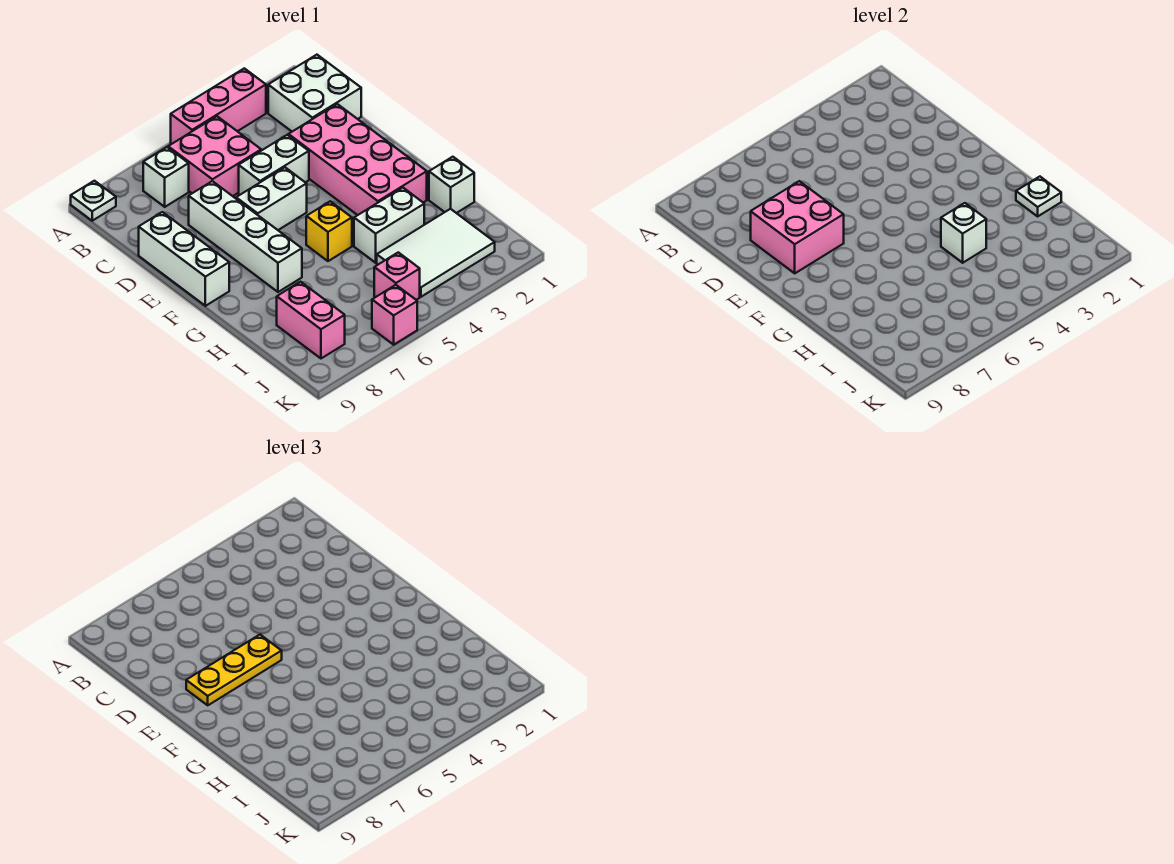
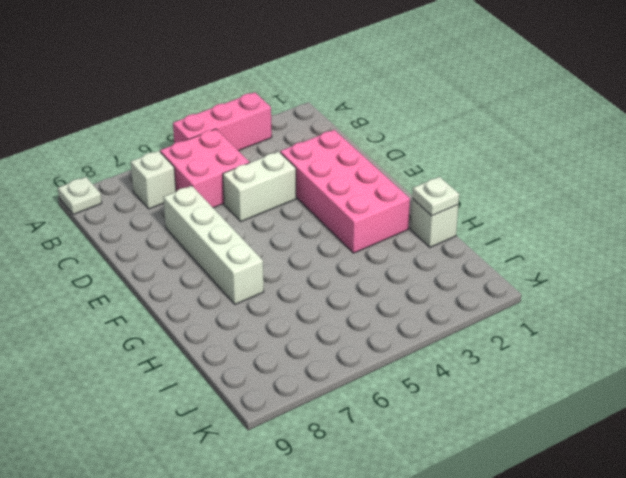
none -> white 2x2 brick [268,55,361,132]
none -> white 1x3 brick [139,212,229,306]
none -> white 1x2 brick [236,167,307,230]

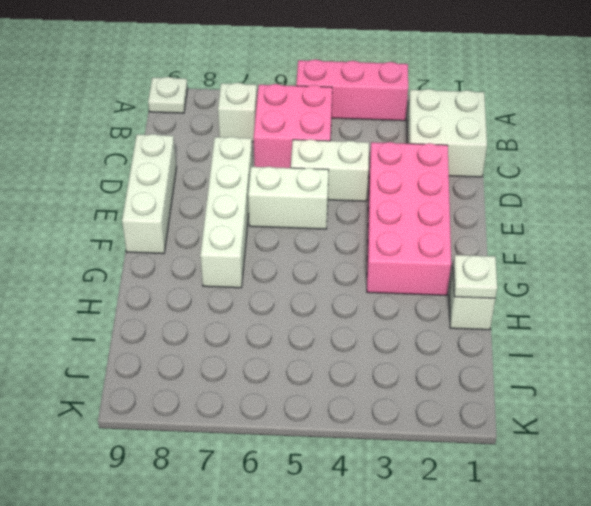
none -> yellow 1x1 brick [306,201,352,261]
none -> white 1x2 brick [354,188,424,263]
none -> white 2x3 tile [377,209,495,297]

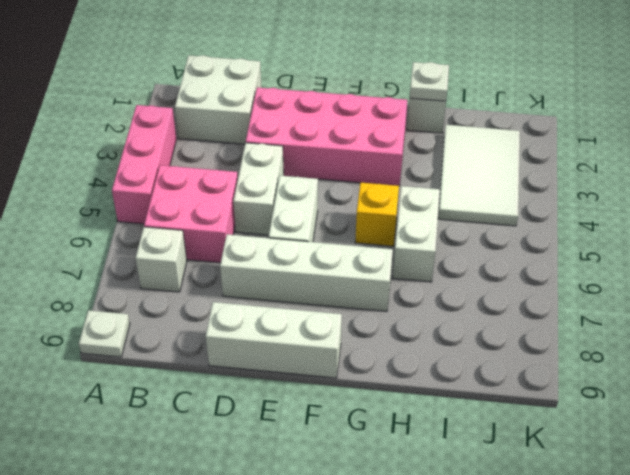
white 1x2 brick [393,186,440,282] -> white 1x2 brick moved to [354,188,424,263]
none -> pink 1x2 brick [277,282,345,358]
none -> pink 1x1 brick [374,252,420,300]
none -> pink 1x1 brick [372,285,417,345]

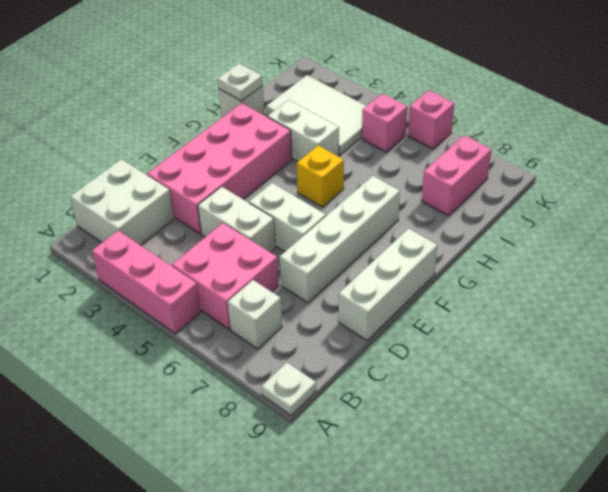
none -> pink 2x2 brick [751,181,844,273]
none -> white 1x1 brick [941,203,986,263]
none -> yellow 1x3 plate [186,635,282,705]

